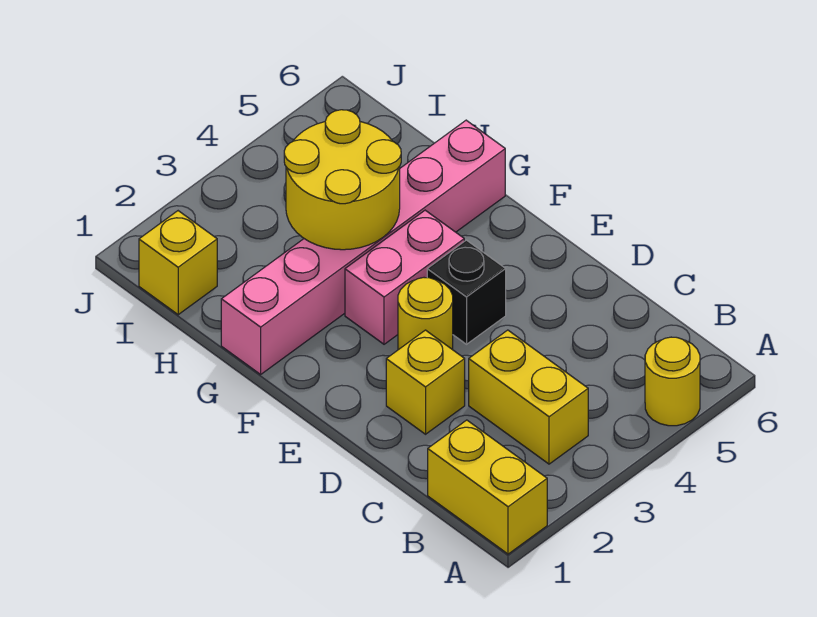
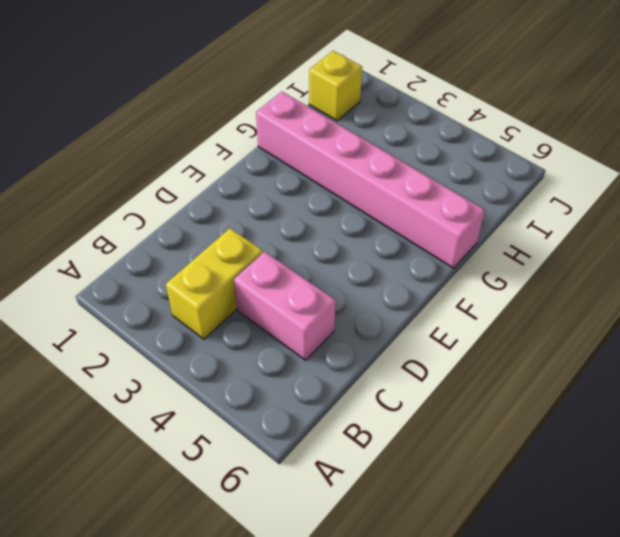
pink 1x2 brick [234,252,336,360] -> pink 1x2 brick moved to [345,210,464,344]
none -> yellow 1x2 brick [428,420,547,554]
none -> yellow 1x1 round brick [645,337,700,426]

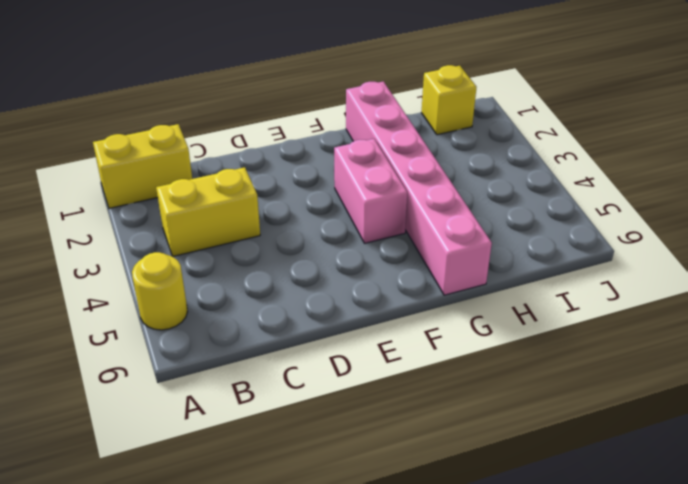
none -> yellow 1x1 brick [386,330,465,434]
none -> yellow 1x1 round brick [398,278,453,350]

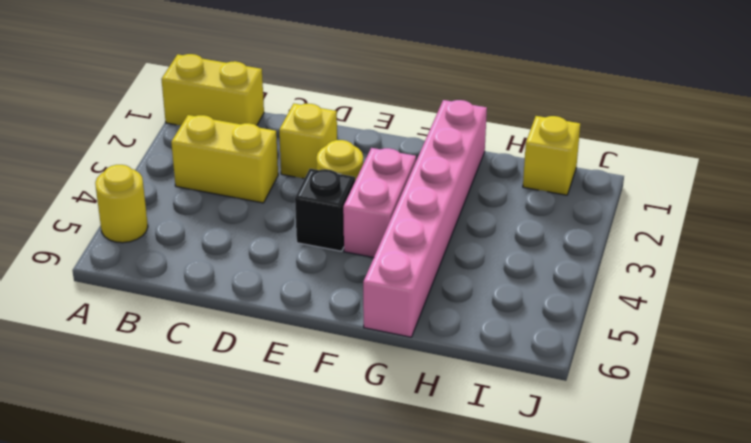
none -> yellow 2x2 round brick [284,110,401,250]

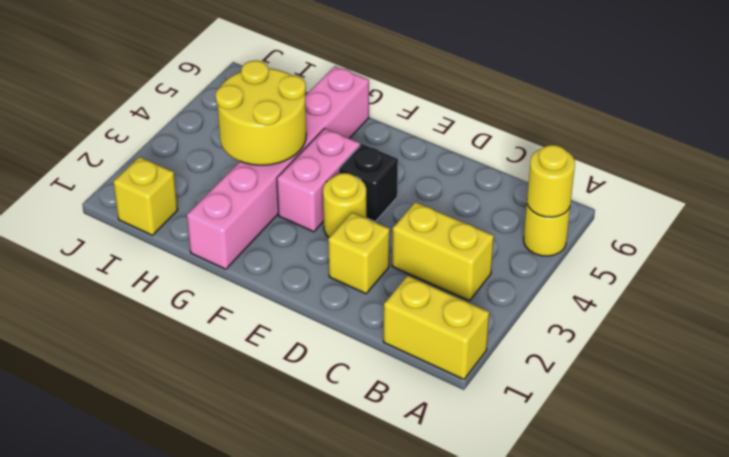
yellow 1x1 round brick [527,145,575,217] -> none

